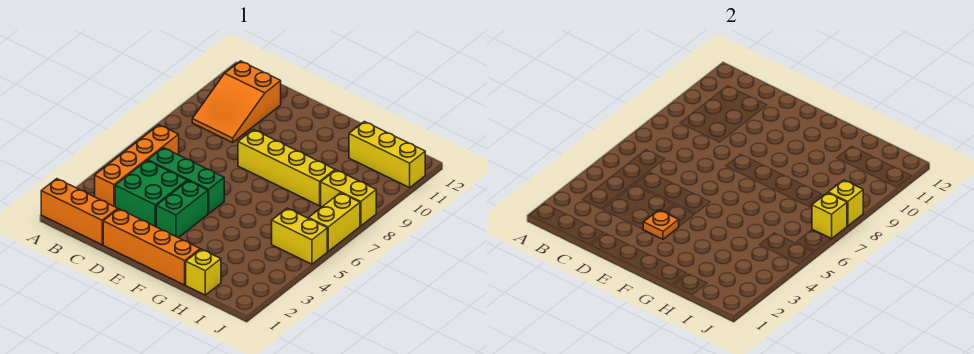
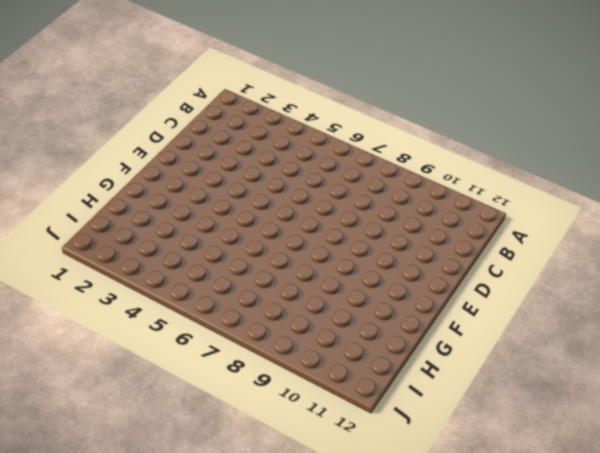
none -> orange 1x3 brick [41,179,118,245]
none -> orange 1x4 brick [95,125,179,207]
none -> orange 2x3 slope [192,61,281,143]

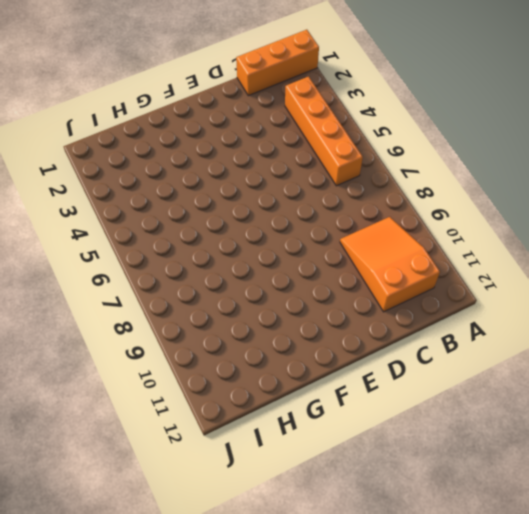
none -> green 2x2 brick [115,160,187,227]
none -> green 1x3 brick [148,148,224,214]
none -> orange 1x4 brick [103,209,200,285]

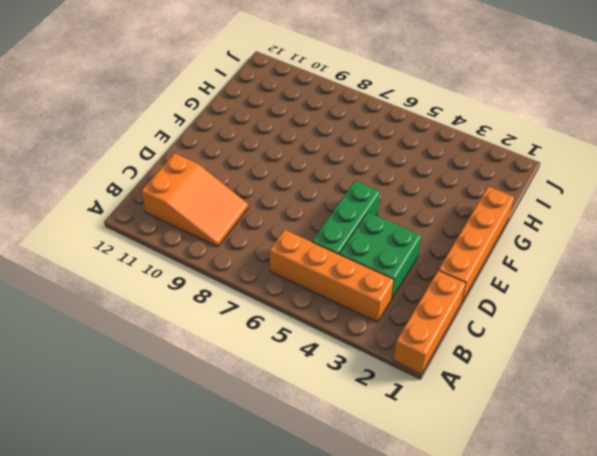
none -> green 1x2 brick [156,181,208,238]
none -> yellow 1x4 brick [238,130,335,206]
none -> yellow 1x1 brick [186,249,221,295]

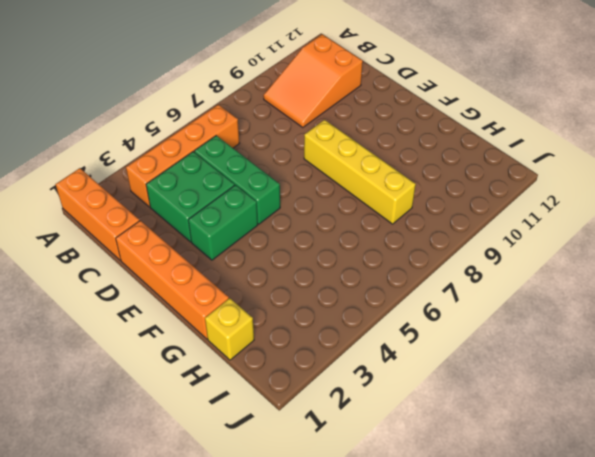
none -> yellow 1x3 brick [349,122,425,188]
none -> yellow 1x2 brick [272,208,327,264]
none -> yellow 1x2 brick [321,170,376,226]

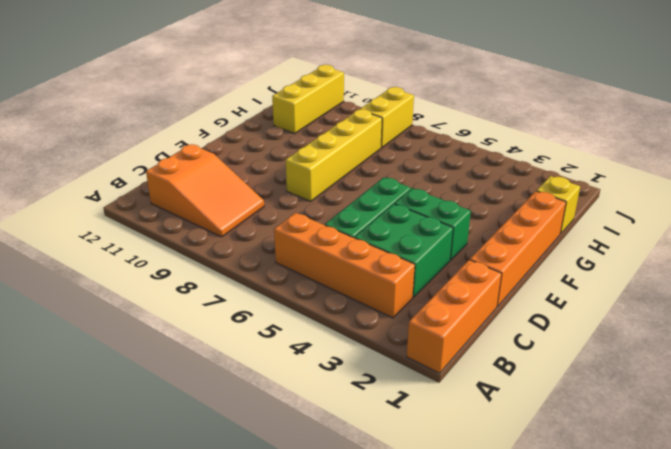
none -> yellow 1x2 brick [272,208,327,264]
none -> yellow 1x2 brick [309,193,360,251]
none -> orange 1x1 plate [643,210,679,239]

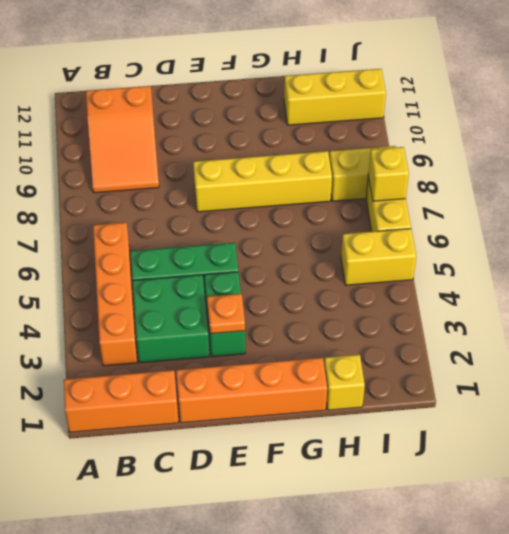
none -> yellow 1x1 brick [828,180,863,226]

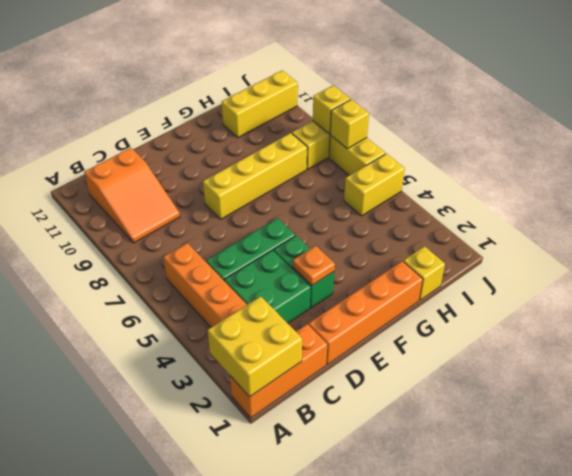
yellow 2x2 brick [208,296,302,397] -> none

